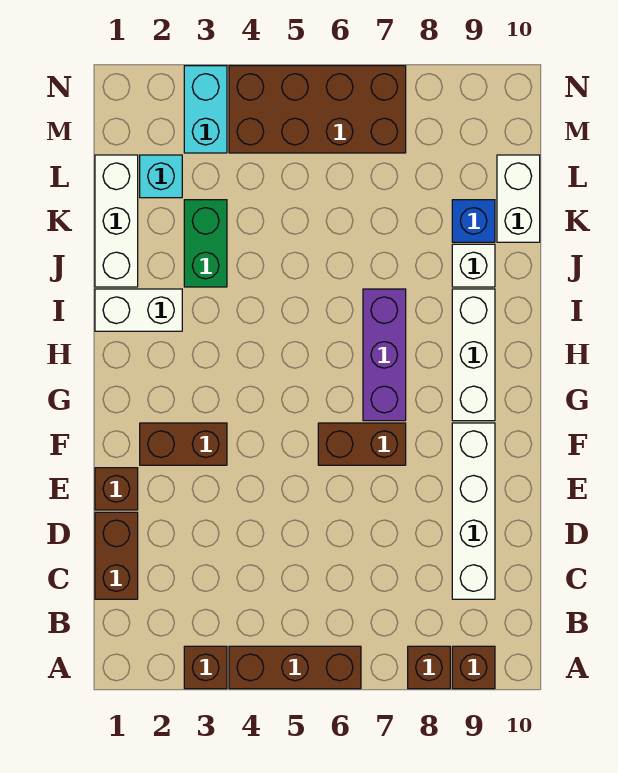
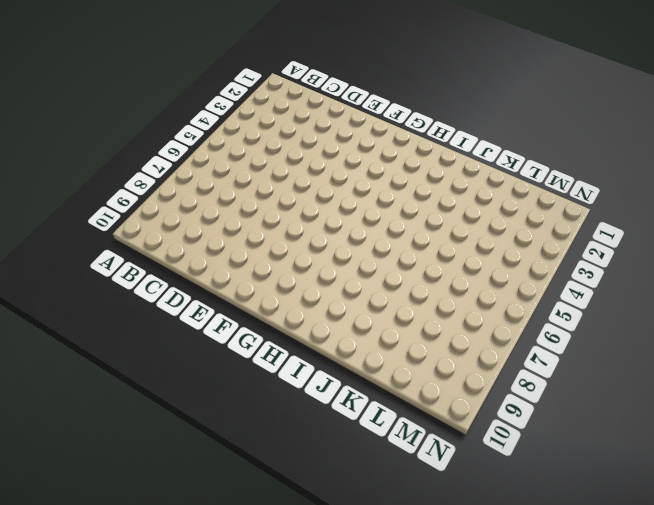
none -> brown 1x1 brick [184,646,227,689]
none -> brown 1x3 brick [229,646,361,689]
none -> brown 1x1 brick [408,646,450,689]

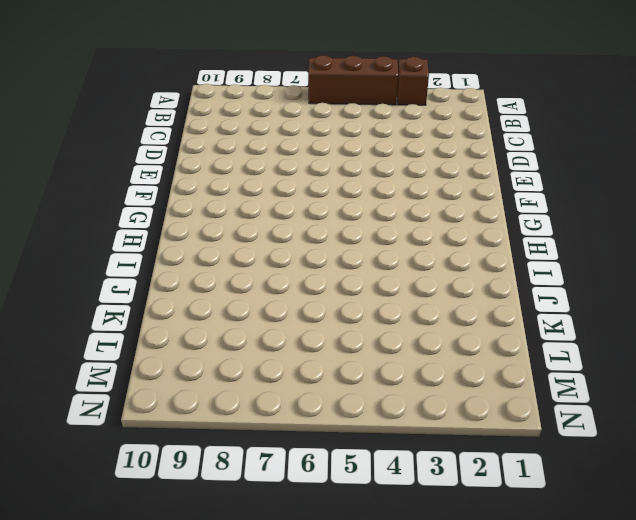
none -> brown 1x1 brick [408,646,450,689]
none -> brown 1x1 brick [452,646,495,689]
none -> brown 1x2 brick [95,512,138,599]

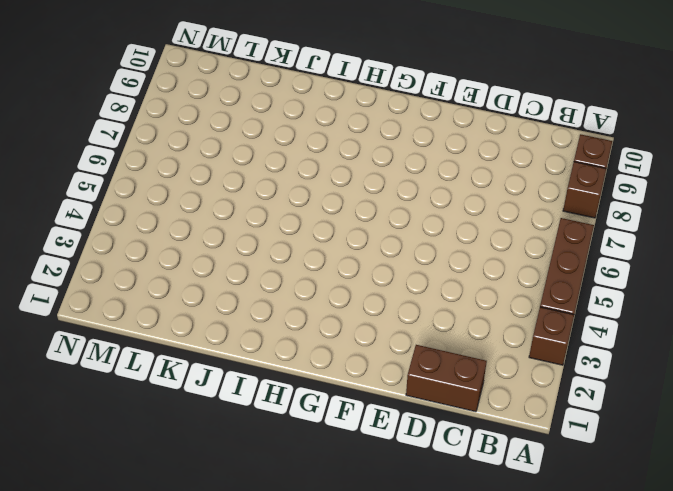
none -> white 1x4 brick [452,423,495,599]
none -> brown 1x1 brick [95,468,138,510]
none -> brown 1x2 brick [140,423,227,465]

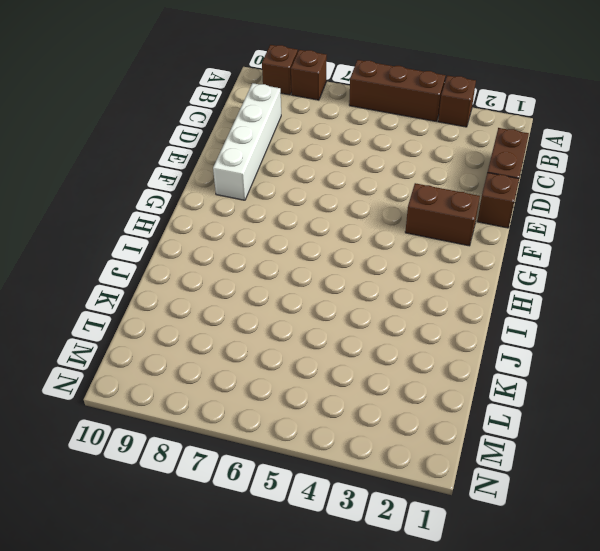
none -> brown 1x2 brick [318,423,406,465]
none -> purple 1x3 brick [363,289,406,421]
none -> white 1x3 brick [452,289,495,421]

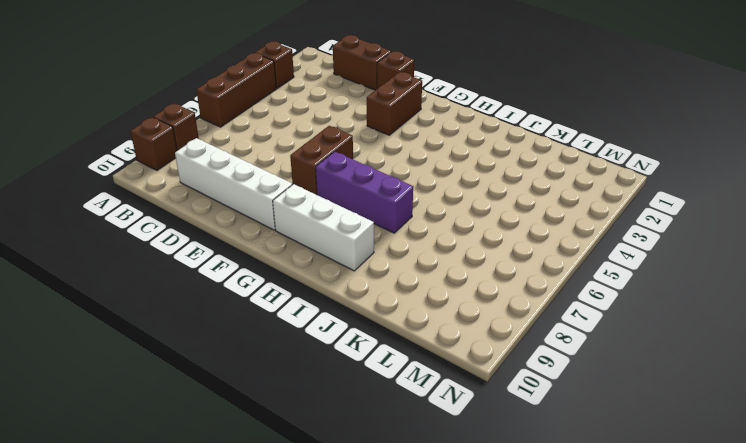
none -> white 1x2 brick [95,289,182,331]
none -> white 1x3 brick [95,155,138,287]
none -> green 1x2 brick [184,200,227,287]

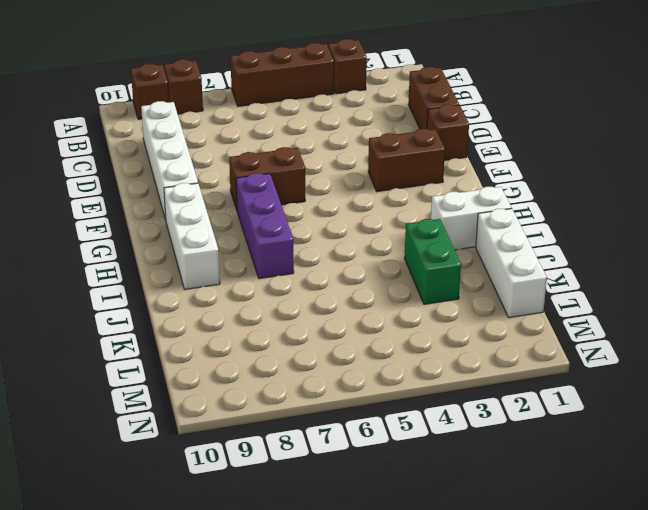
none -> white 1x1 brick [452,244,495,287]
none -> blue 1x1 brick [452,200,495,242]
none -> white 1x2 brick [497,155,540,242]

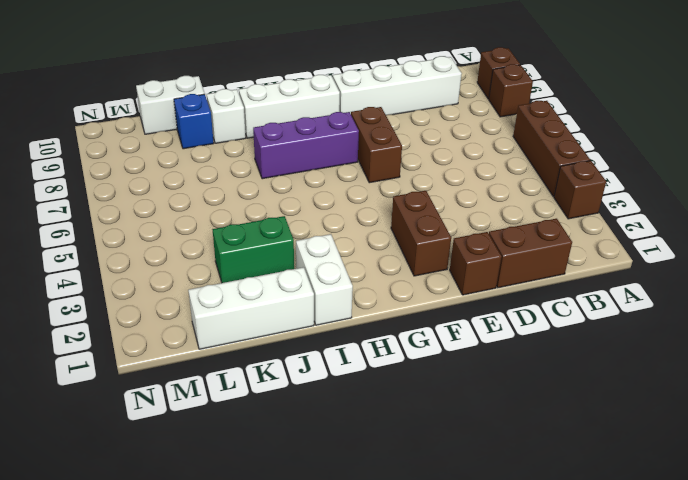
none -> cyan 1x1 brick [140,155,182,198]
none -> cyan 1x2 brick [184,66,227,153]
none -> brown 2x4 brick [229,66,406,153]

